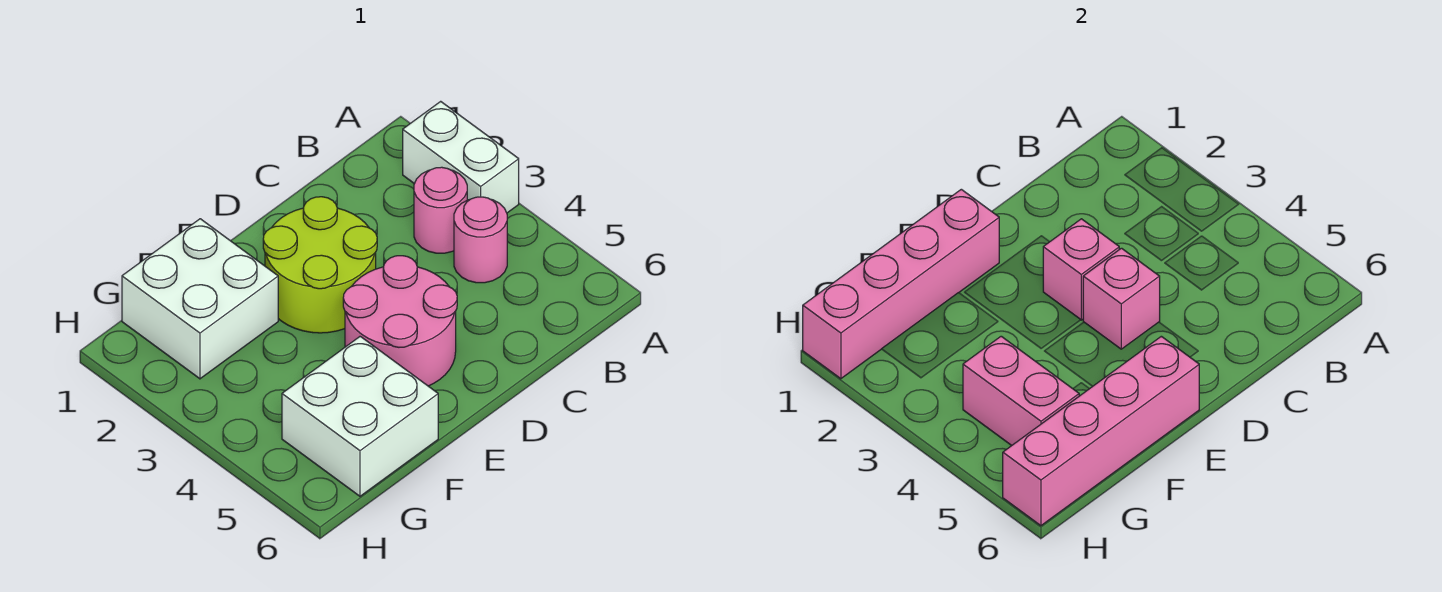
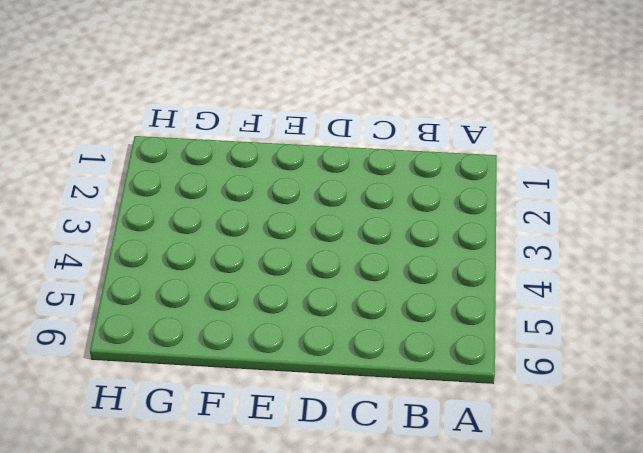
none -> white 1x2 brick [403,101,519,213]
none -> pink 1x1 round brick [414,167,467,253]
none -> pink 1x1 round brick [454,197,507,283]

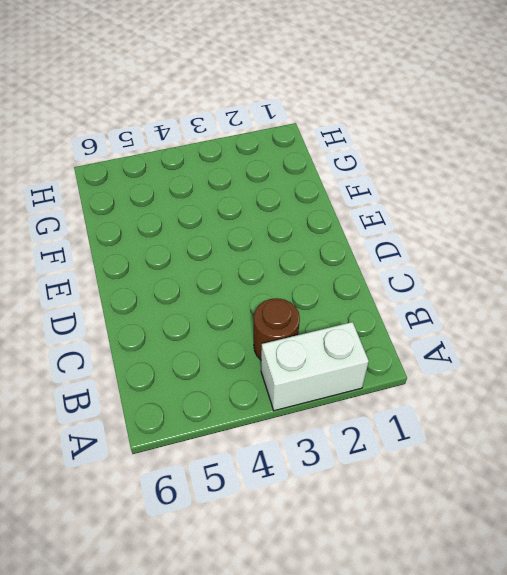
brown 1x1 round brick [254,298,300,360] -> pink 1x1 round brick [414,167,467,253]
none -> pink 1x1 round brick [454,197,507,283]
none -> lime 2x2 round brick [263,197,377,333]
none -> pink 2x2 round brick [343,256,457,386]

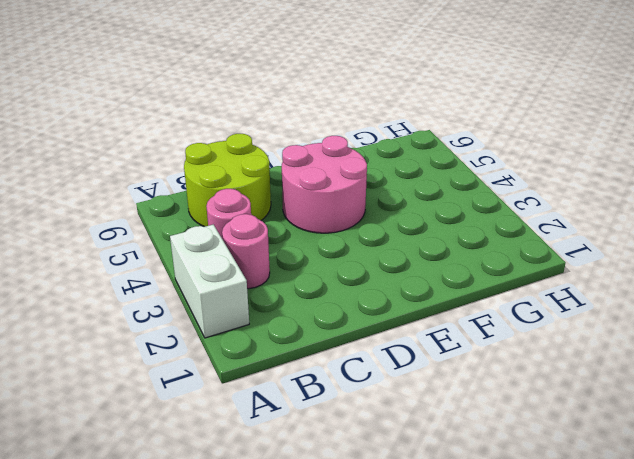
lime 2x2 round brick [184,134,271,227] -> lime 2x2 round brick moved to [263,197,377,333]
none -> white 2x2 brick [122,219,278,379]
none -> white 2x2 brick [282,336,438,496]
none -> pink 1x1 brick [1043,219,1119,320]

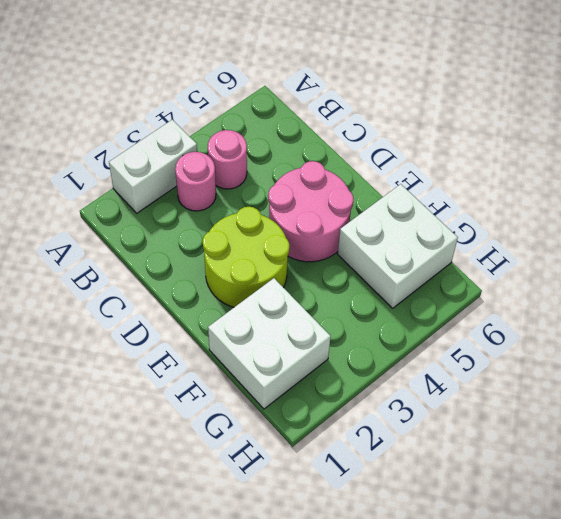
none -> pink 1x1 brick [1043,219,1119,320]
none -> pink 1x1 brick [1083,248,1160,349]
none -> pink 1x4 brick [803,189,999,379]

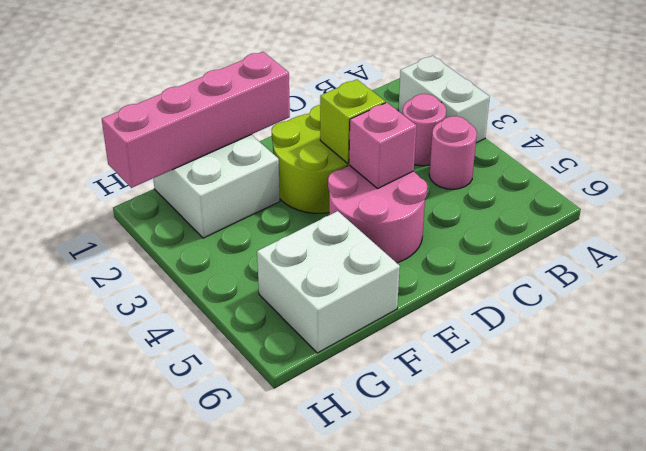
lime 1x1 brick [320,79,385,163] -> pink 1x1 brick [1043,219,1119,320]
none -> pink 1x4 brick [1003,336,1199,526]
none -> pink 1x2 brick [963,336,1079,446]

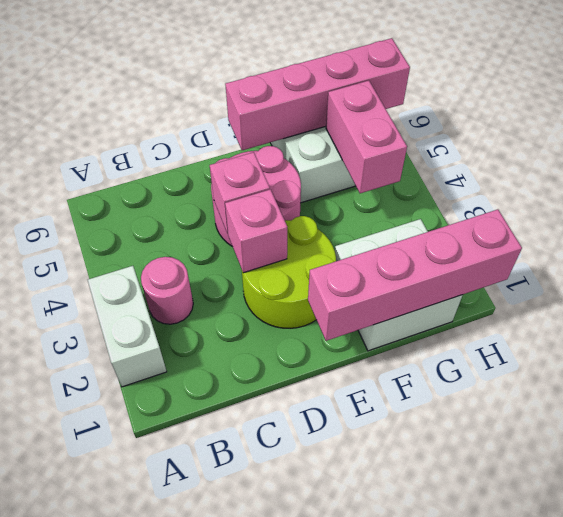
none -> pink 1x1 round brick [454,197,507,283]

